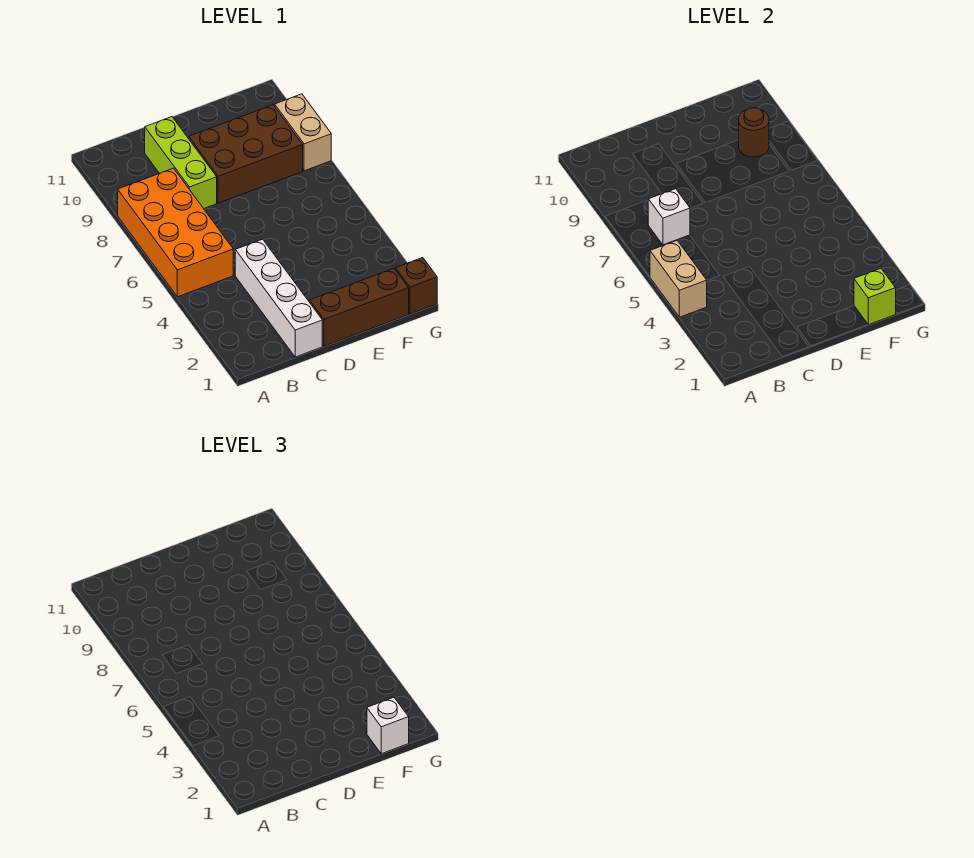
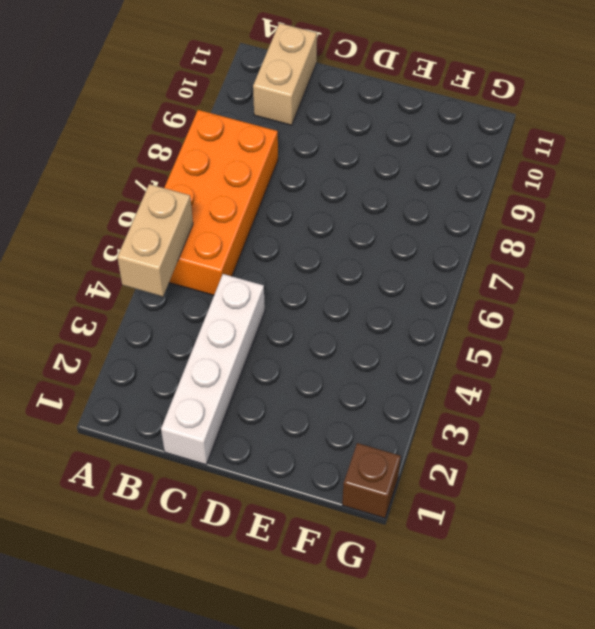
tan 1x2 brick [253,23,317,125] -> tan 1x2 brick moved to [274,94,331,171]
none -> lime 1x3 brick [145,117,217,209]
none -> brown 1x3 brick [309,268,409,346]
none -> brown 2x3 brick [189,105,303,203]

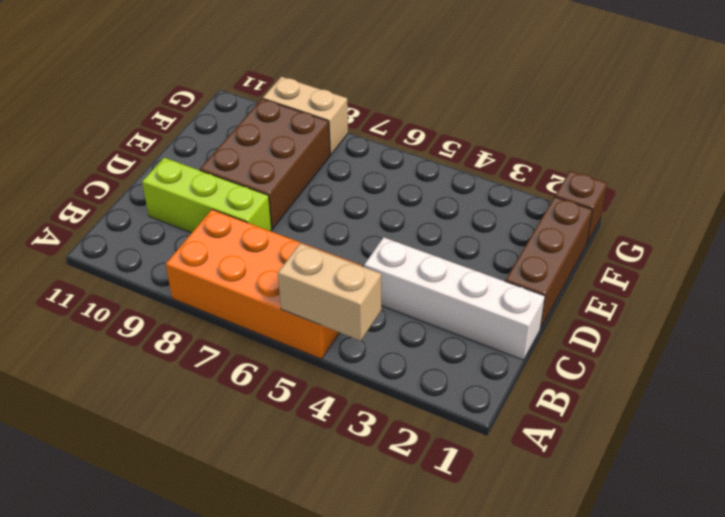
none -> white 1x1 brick [648,189,690,245]
none -> lime 1x1 brick [854,268,896,325]
none -> brown 1x1 round brick [739,108,769,157]

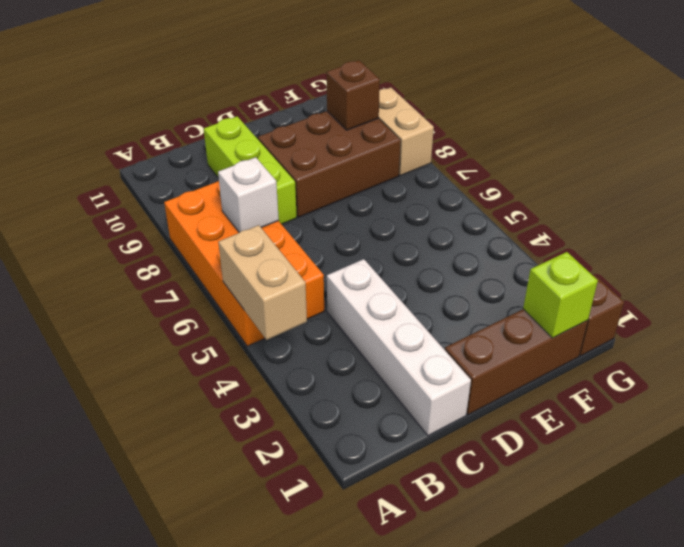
brown 1x1 brick [326,60,380,130] -> brown 1x1 round brick [739,108,769,157]
none -> white 1x1 brick [367,697,409,754]

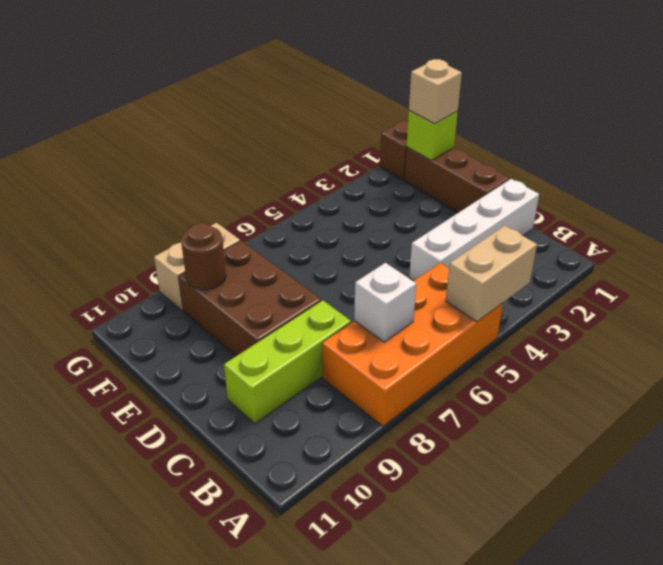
tan 1x1 brick [409,59,462,124] -> white 1x1 brick [367,697,409,754]

